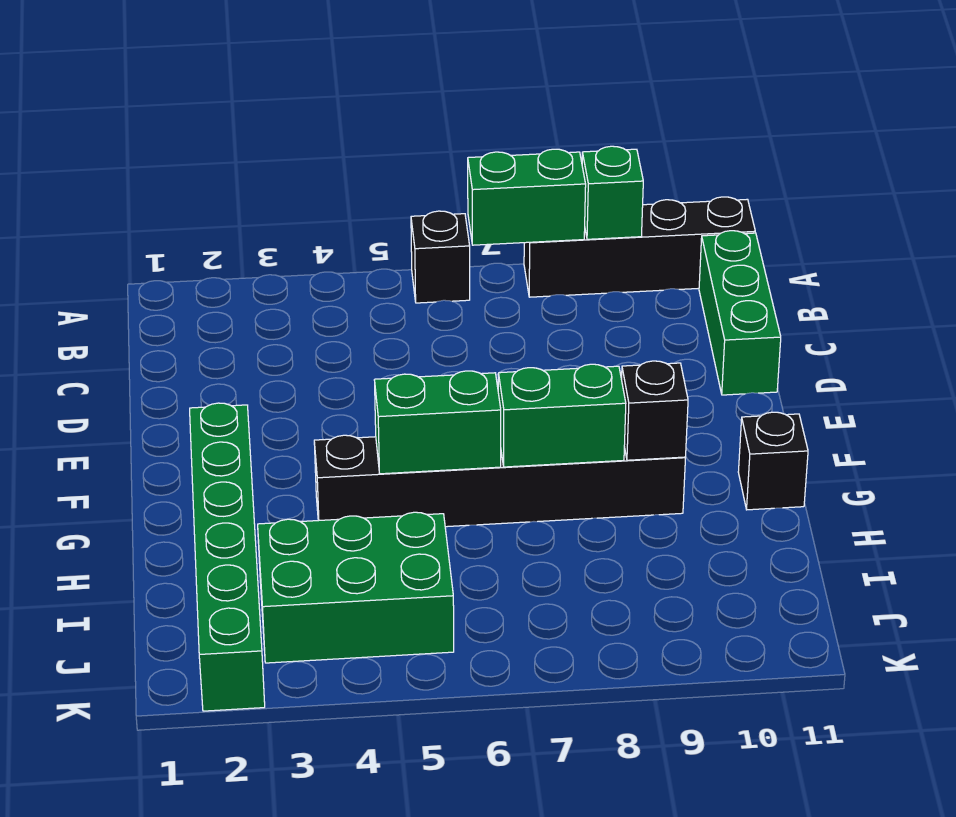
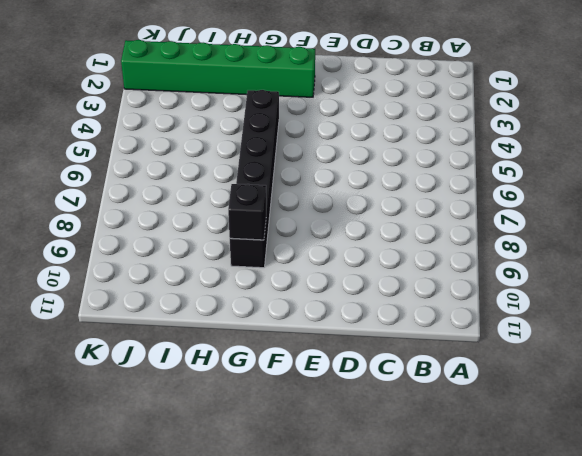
none -> black 1x1 brick [411,211,470,303]
none -> black 1x4 brick [524,197,755,297]
none -> green 1x3 brick [699,231,781,395]

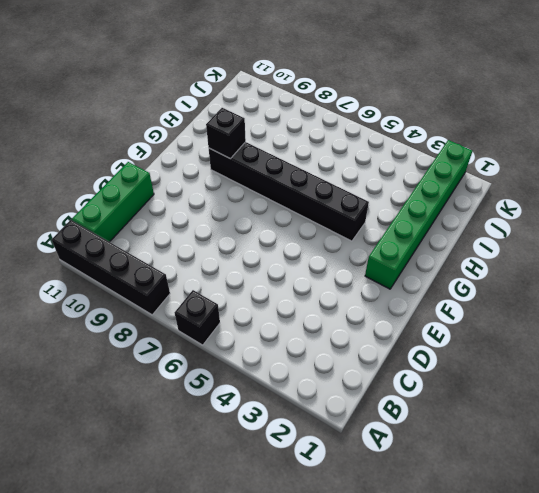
none -> black 1x1 brick [738,412,808,510]
none -> green 2x3 brick [258,512,454,663]
none -> green 1x2 brick [468,149,586,245]

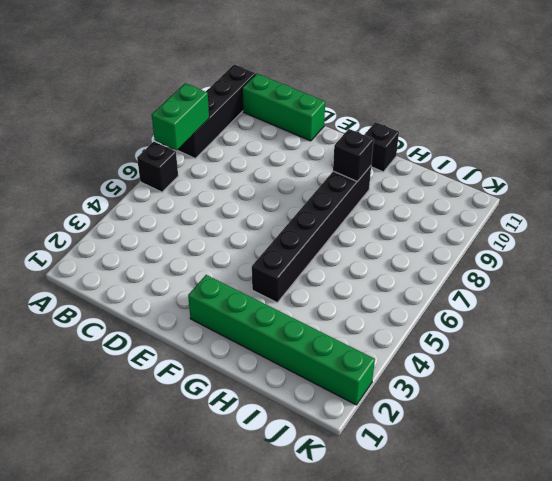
none -> green 2x3 brick [258,512,454,663]
none -> green 1x1 brick [582,146,643,239]
none -> green 1x2 brick [375,371,501,474]

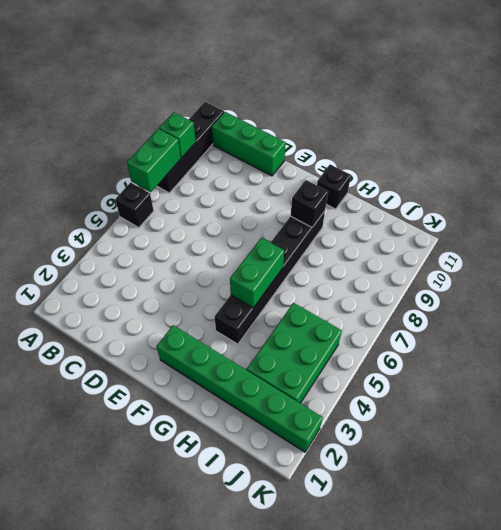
none -> green 1x2 brick [498,364,626,467]

